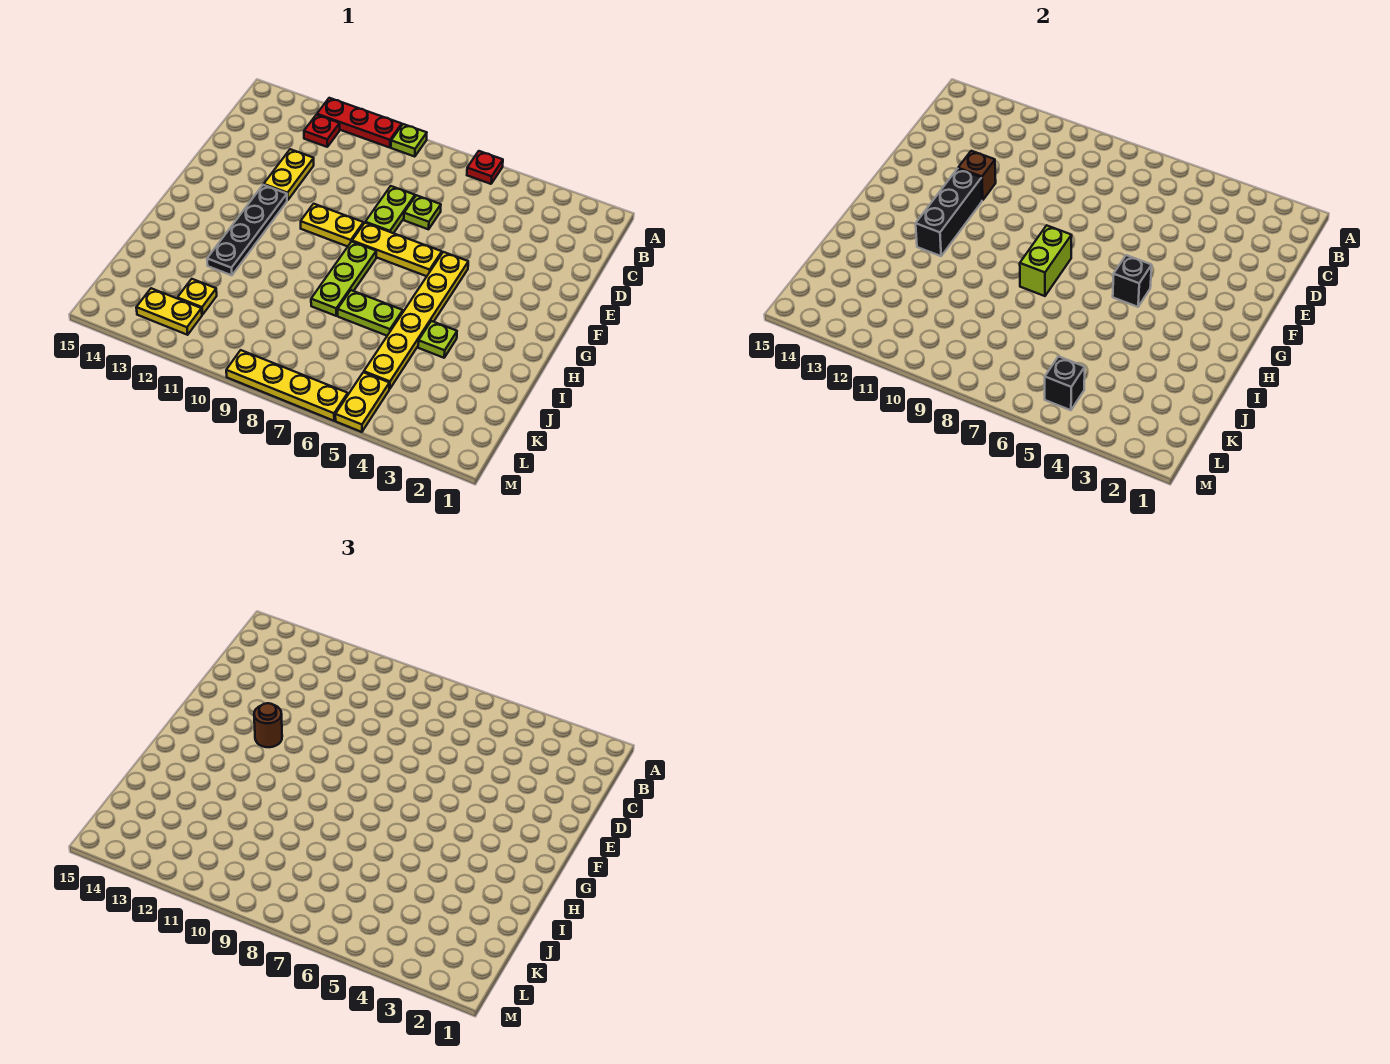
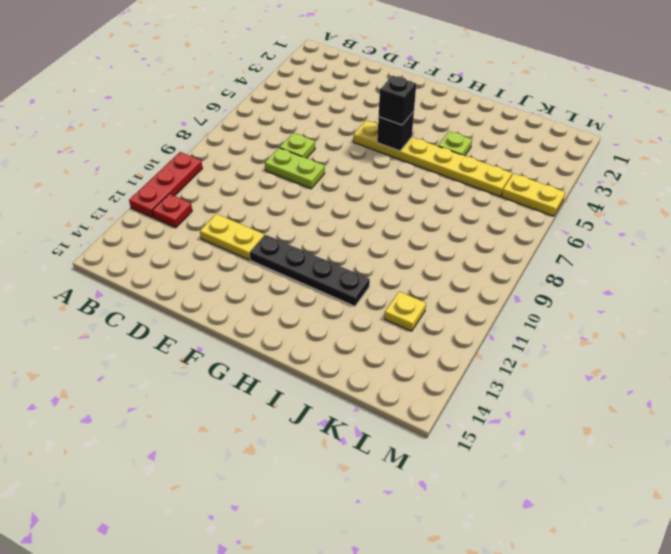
black 1x1 brick [379,76,416,125] -> black 1x1 brick moved to [1045,356,1085,410]
none -> red 1x1 plate [467,151,503,184]
none -> lime 1x1 plate [391,124,427,157]
none -> yellow 1x3 plate [352,223,442,276]

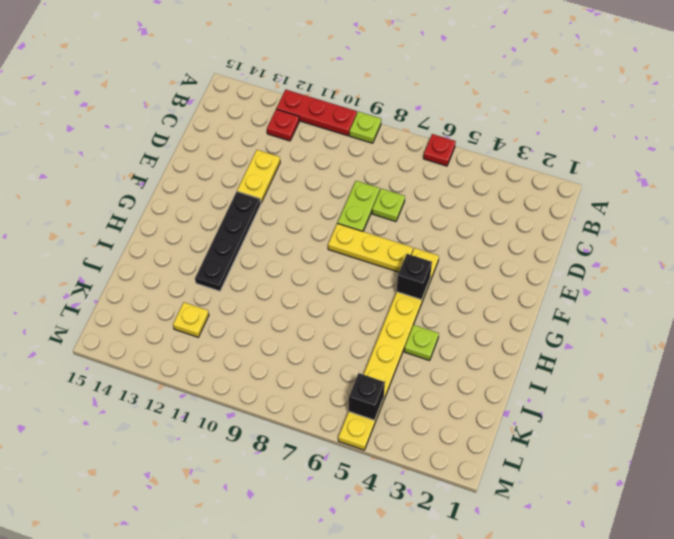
none -> yellow 1x2 plate [301,204,363,247]
none -> lime 1x3 plate [311,242,376,316]
none -> lime 1x2 plate [338,290,403,336]

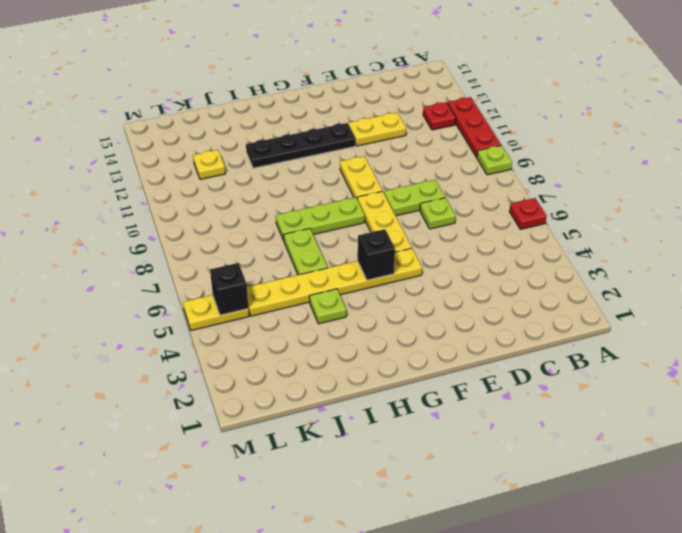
none -> yellow 1x2 plate [136,288,202,335]
none -> yellow 1x4 plate [226,350,348,421]
none -> brown 1x1 brick [958,151,996,200]

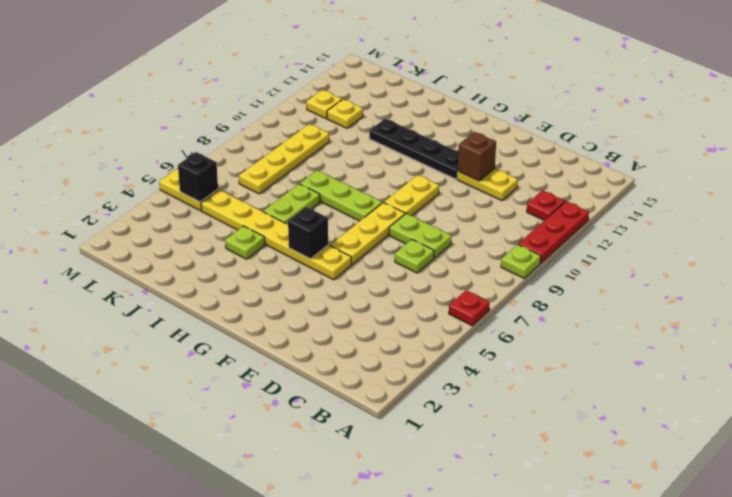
yellow 1x4 plate [239,124,329,194] -> yellow 1x4 plate moved to [226,350,348,421]
yellow 1x1 plate [306,90,342,118] -> yellow 1x2 plate [136,288,202,335]
none -> black 1x3 brick [916,169,982,256]
none -> lime 1x2 brick [1020,225,1072,296]
none -> brown 1x1 round brick [254,703,282,747]

